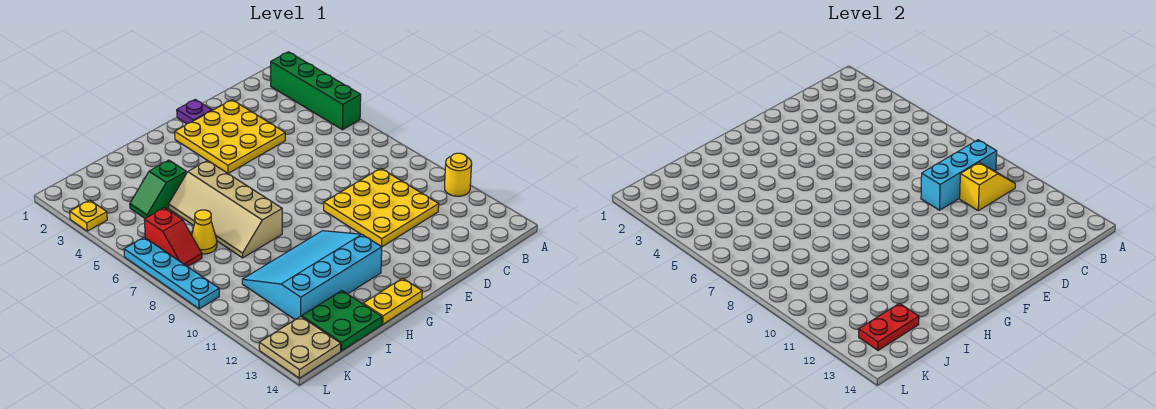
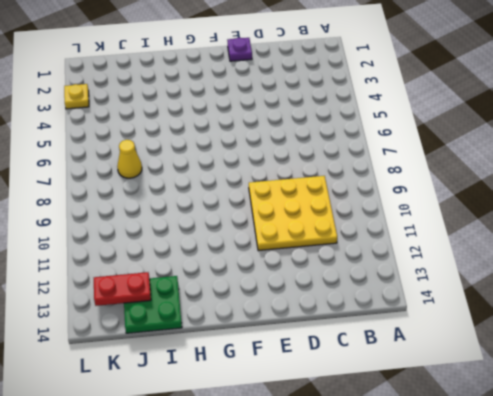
none -> green 1x4 brick [271,52,361,130]
none -> yellow 1x1 round brick [445,153,472,196]
none -> yellow 3x3 plate [175,100,285,173]

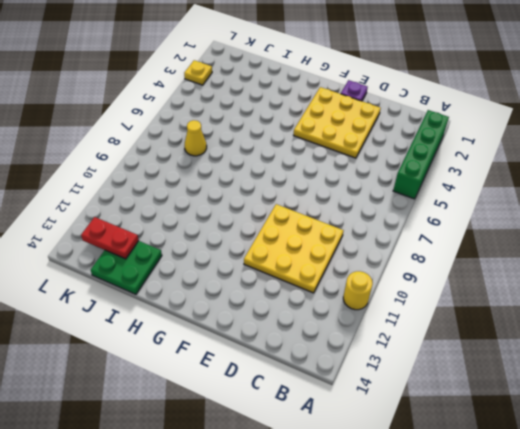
none -> cyan 3x4 slope [242,231,382,320]
none -> yellow 1x2 plate [363,278,422,324]
none -> tan 2x4 slope [169,160,282,258]

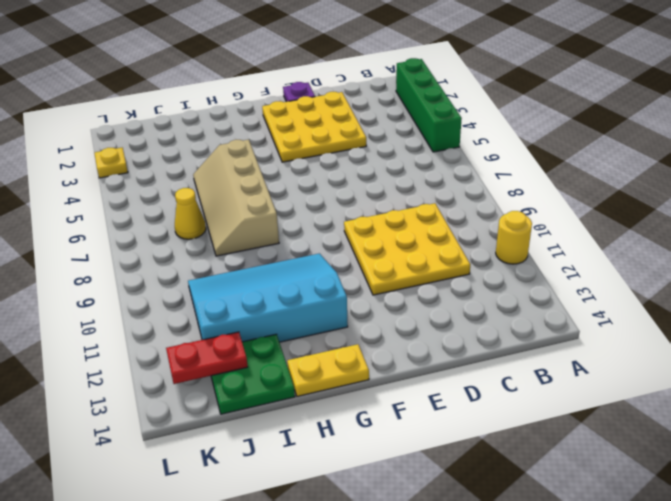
none -> green 1x2 slope [130,160,186,218]
none -> red 1x2 slope [144,208,202,267]
none -> tan 2x2 plate [259,316,341,378]

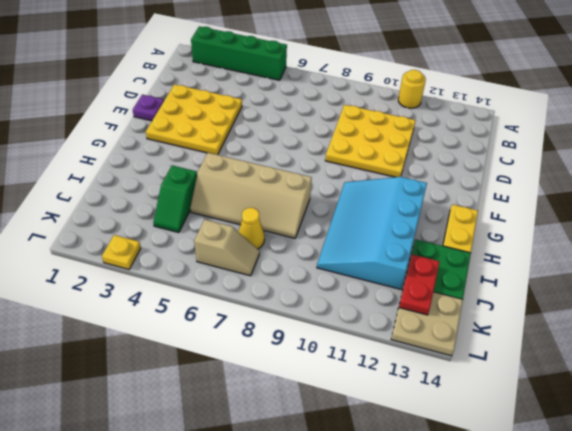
tan 1x2 slope [194,219,259,276] -> red 1x2 slope [144,208,202,267]
none -> cyan 1x4 plate [124,237,219,309]
none -> cyan 1x3 brick [921,140,997,210]
none -> yellow 1x2 slope [960,163,1015,211]

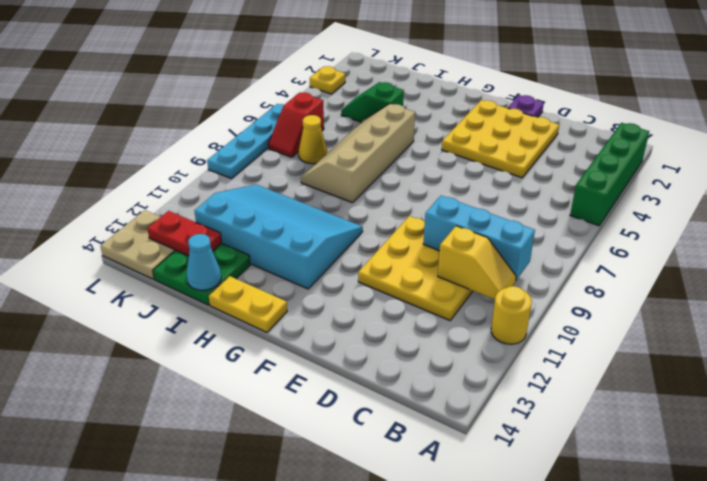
cyan 1x1 cone [186,234,221,290] -> none

